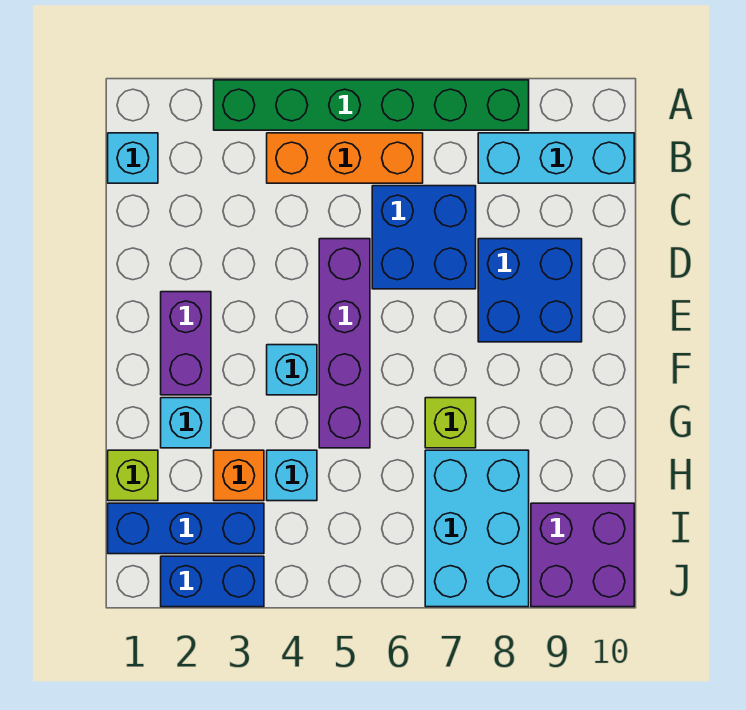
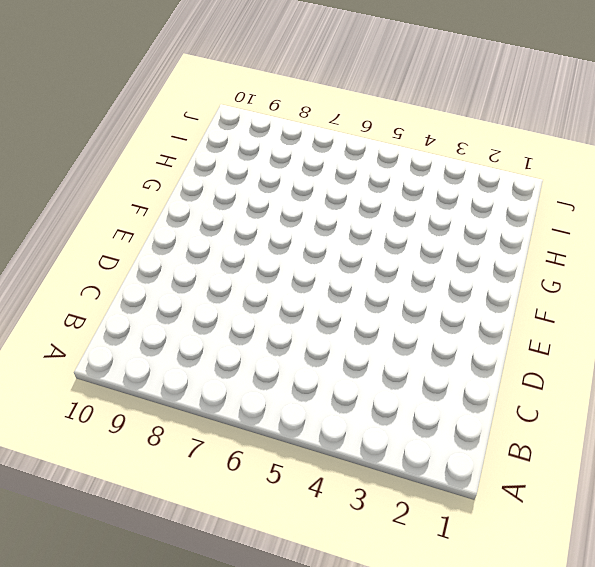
none -> green 1x6 brick [214,80,529,130]
none -> cyan 1x1 brick [108,133,158,183]
none -> orange 1x3 brick [267,133,423,183]

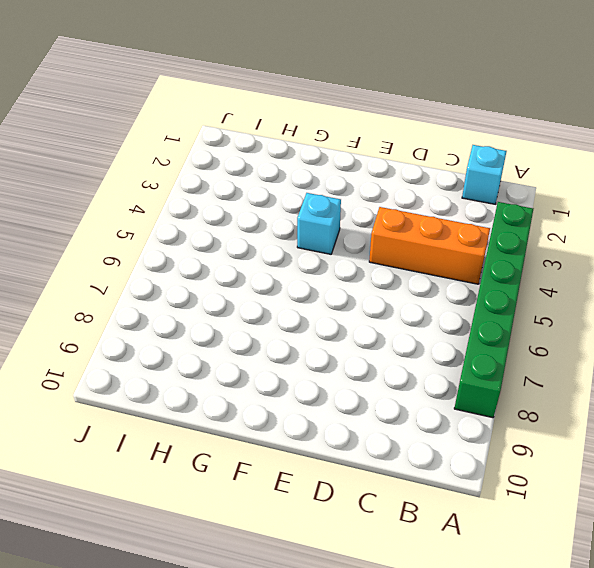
orange 1x3 brick [369,207,490,284] -> orange 1x3 brick turned to [267,133,423,183]
none -> cyan 1x3 brick [478,133,634,183]
none -> blue 2x2 brick [372,186,476,289]
none -> purple 1x4 brick [319,239,370,448]

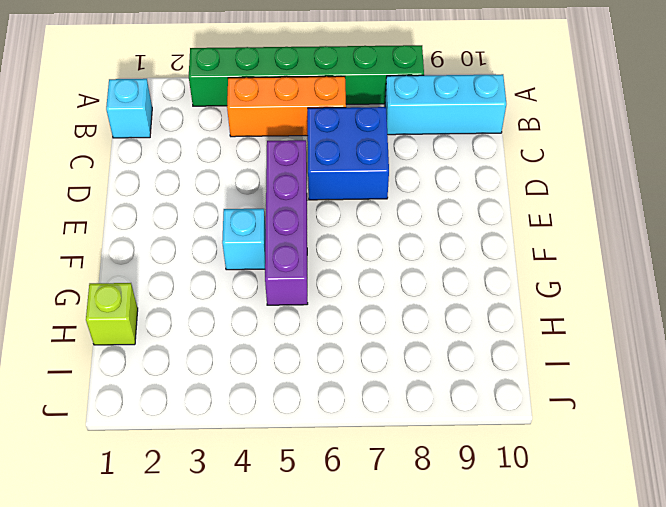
none -> blue 2x2 brick [478,239,582,342]
none -> purple 1x2 brick [161,292,211,395]
none -> cyan 1x1 brick [161,398,211,448]

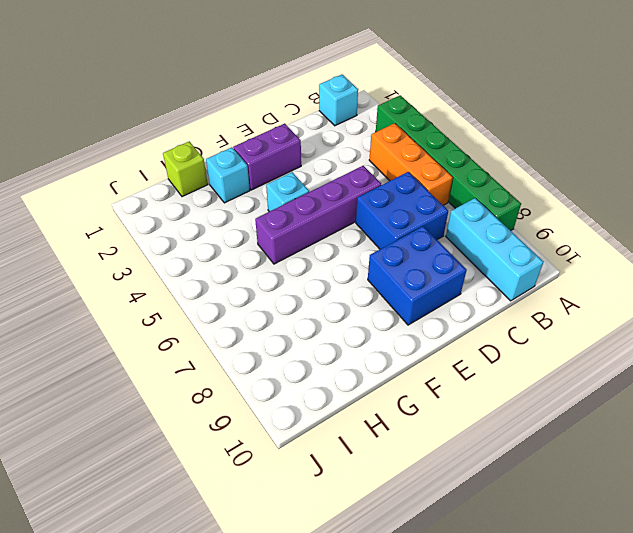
none -> lime 1x1 brick [425,398,476,448]
none -> orange 1x1 brick [214,450,264,501]
none -> cyan 1x1 brick [267,450,317,501]

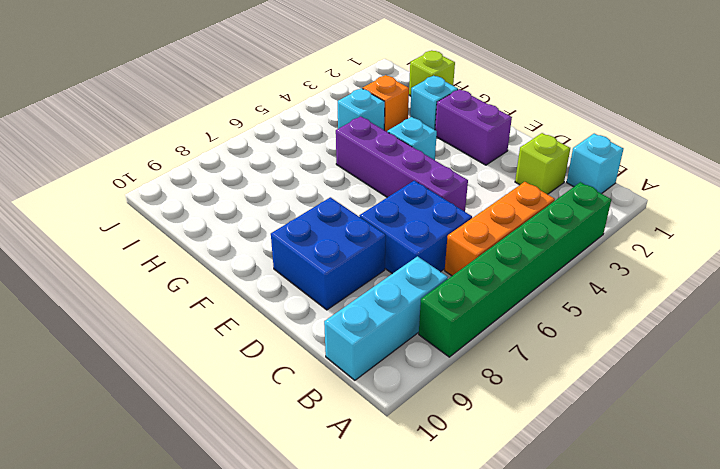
lime 1x1 brick [515,133,570,194] -> lime 1x1 brick moved to [425,398,476,448]
none -> cyan 2x3 brick [425,450,529,607]
none -> blue 1x3 brick [108,503,264,554]
none -> purple 2x2 brick [531,503,634,607]

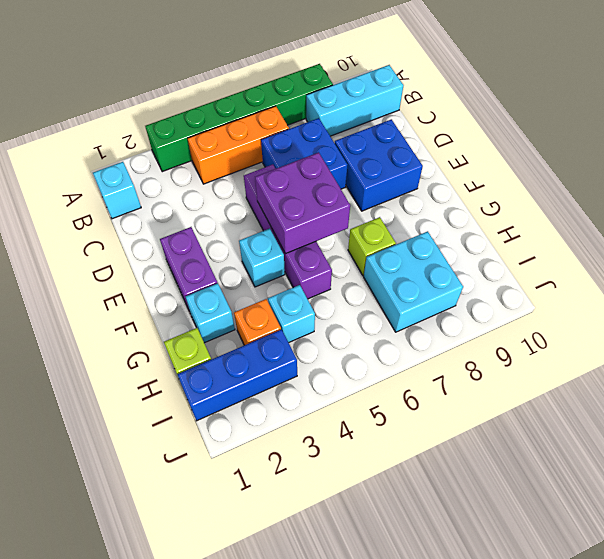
purple 2x2 brick [255,152,350,254] -> purple 2x2 brick moved to [531,503,634,607]
cyan 2x2 brick [364,231,463,332] -> cyan 2x3 brick [425,450,529,607]
none -> blue 1x2 brick [161,556,264,607]

